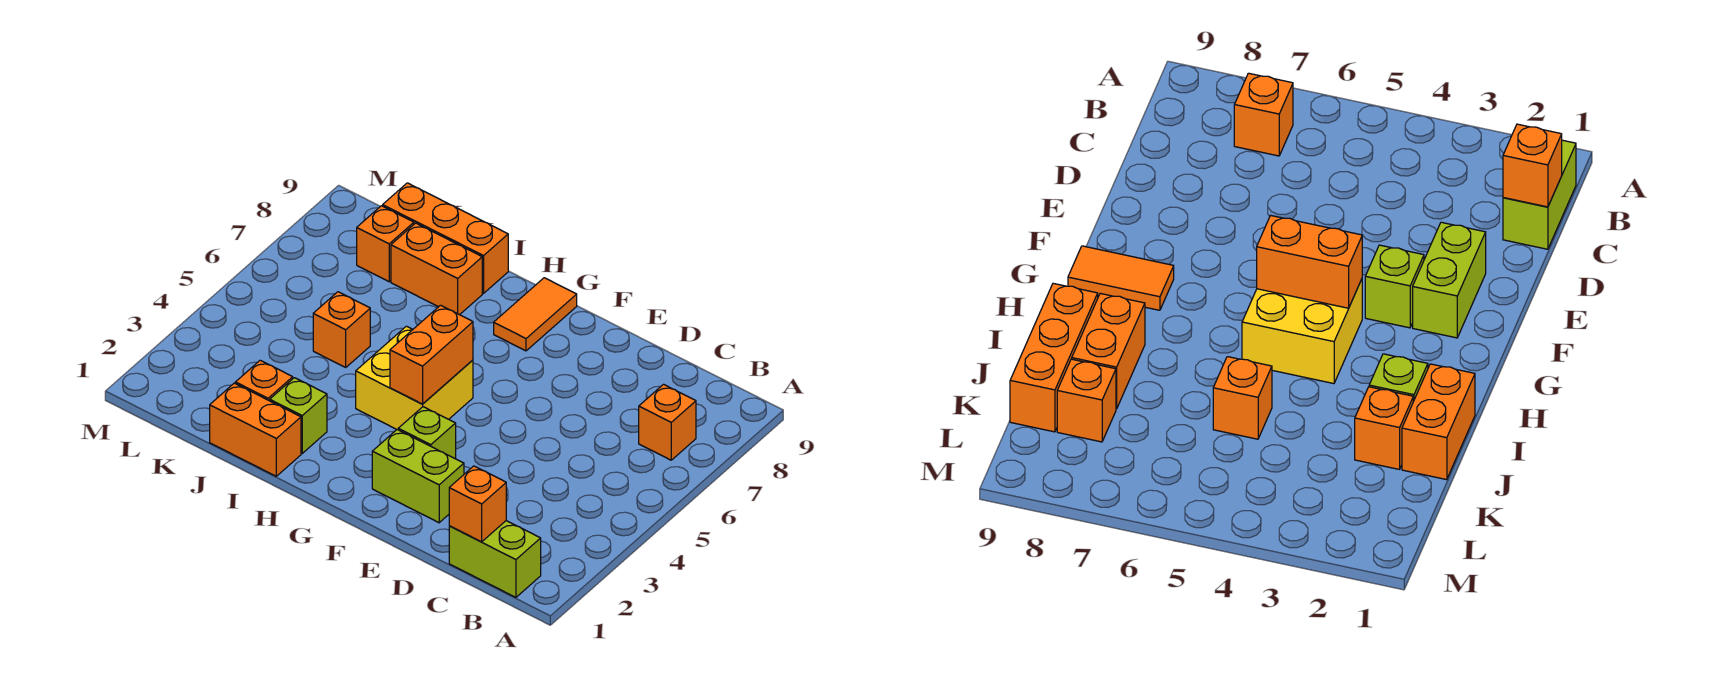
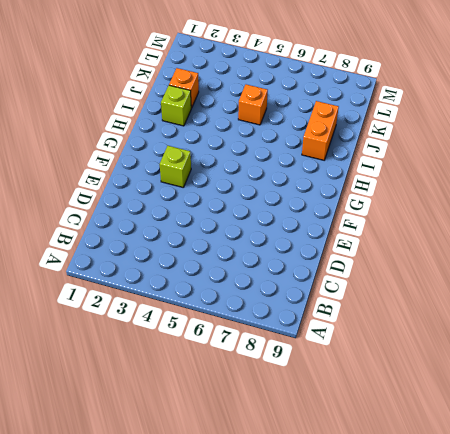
none -> lime 1x2 brick [449,521,541,597]
none -> orange 1x1 brick [639,384,696,460]
none -> lime 1x2 brick [372,430,464,523]

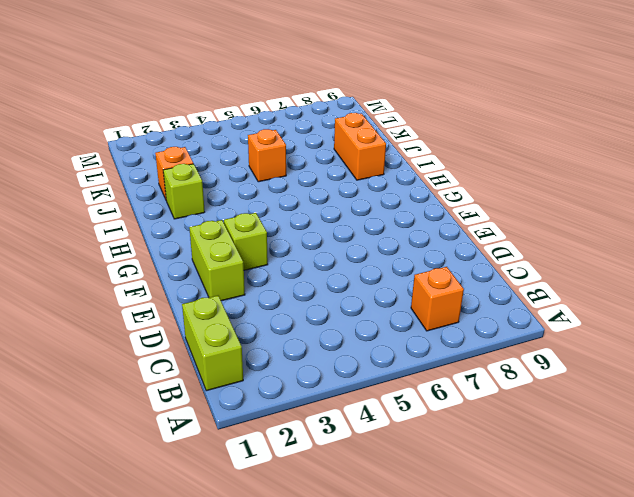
none -> yellow 2x2 brick [356,326,473,430]
none -> orange 1x2 tile [494,278,577,351]
none -> orange 1x2 brick [210,383,301,476]

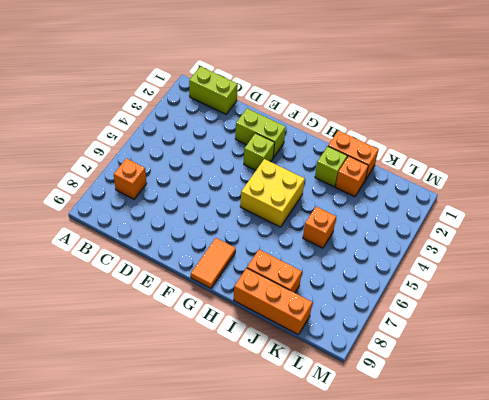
none -> orange 1x1 brick [357,206,414,282]
none -> orange 1x1 brick [449,466,506,542]
none -> orange 1x2 brick [390,305,473,404]

